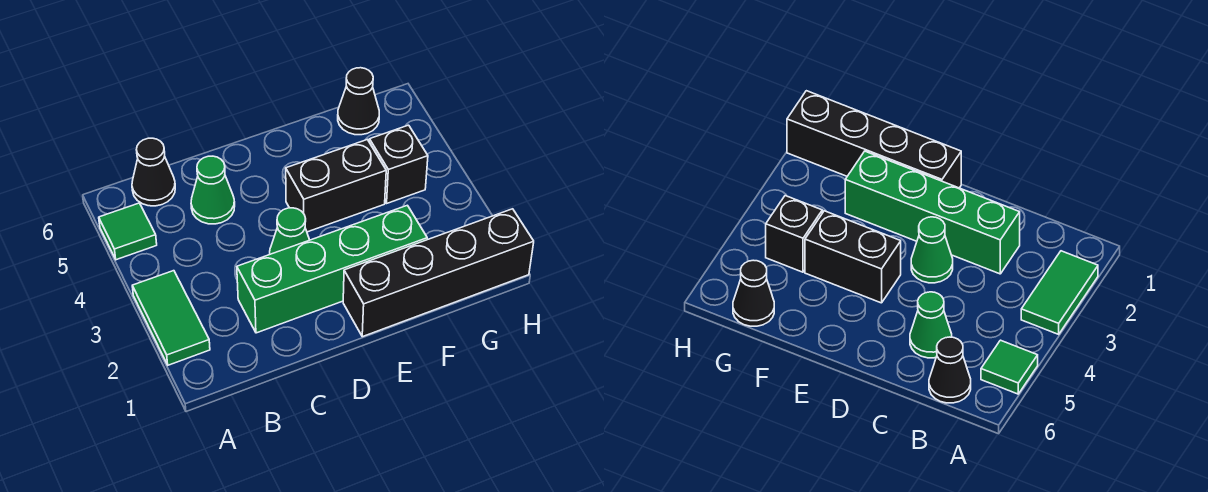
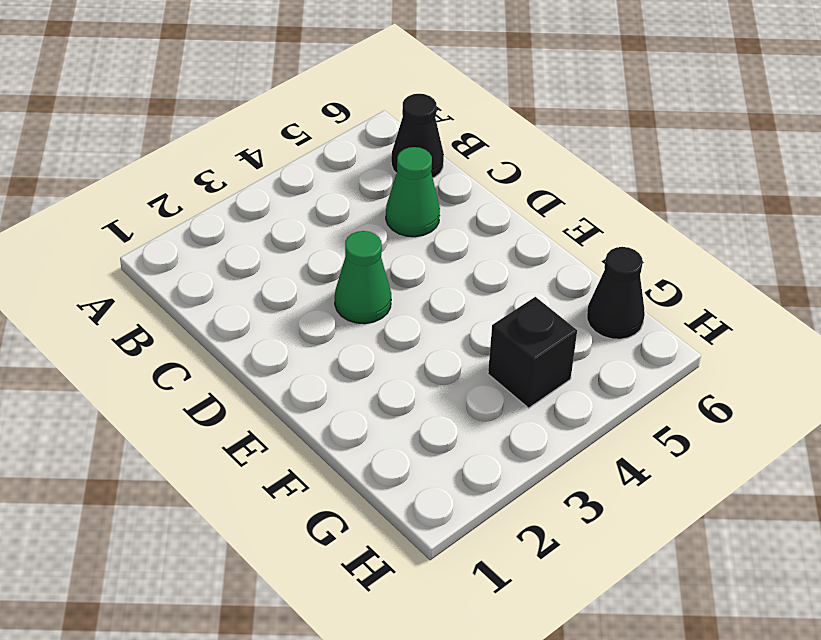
none -> green 1x2 tile [132,271,210,365]
none -> green 1x1 tile [99,203,157,260]

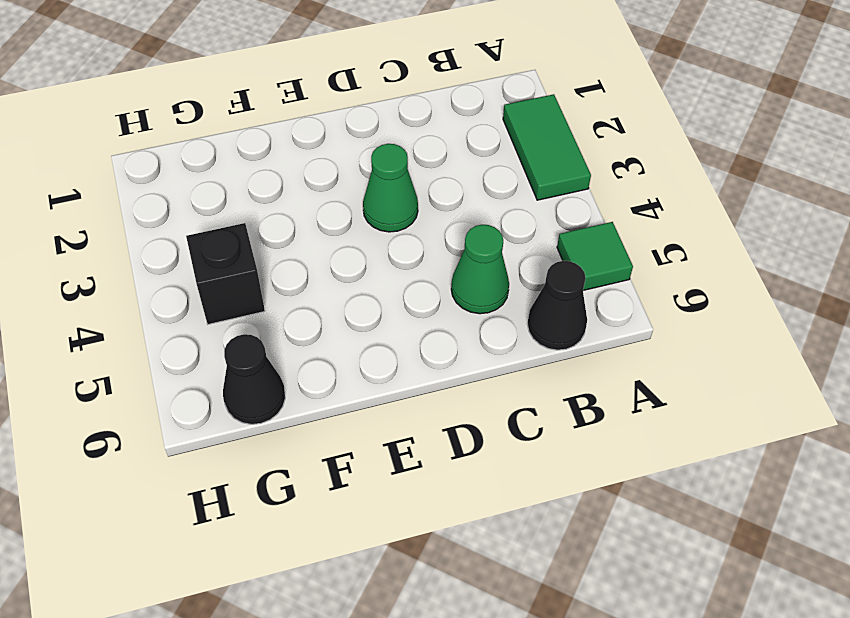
none -> green 1x4 brick [237,205,427,333]
none -> black 1x4 brick [343,209,534,337]

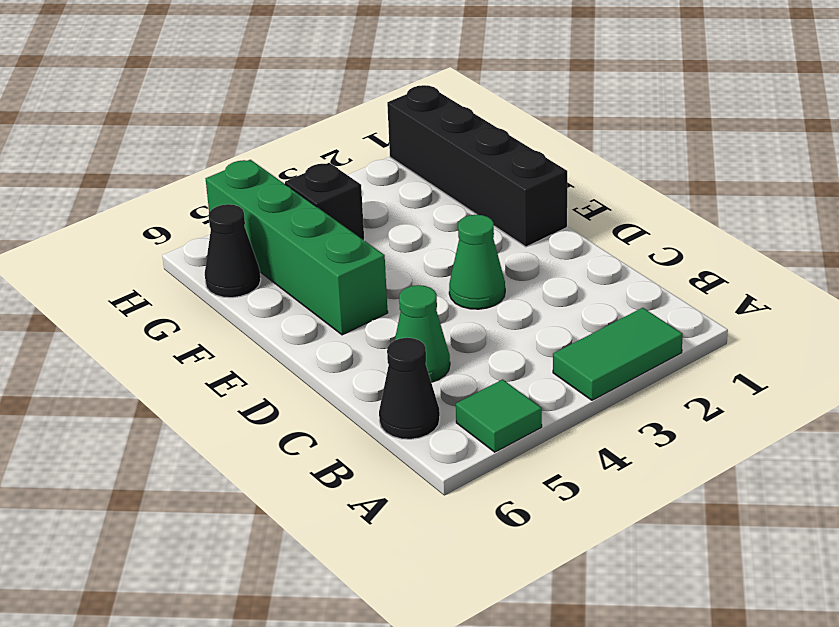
green 1x4 brick [206,160,388,335] -> green 1x4 brick moved to [237,205,427,333]
none -> black 1x2 brick [286,140,386,232]

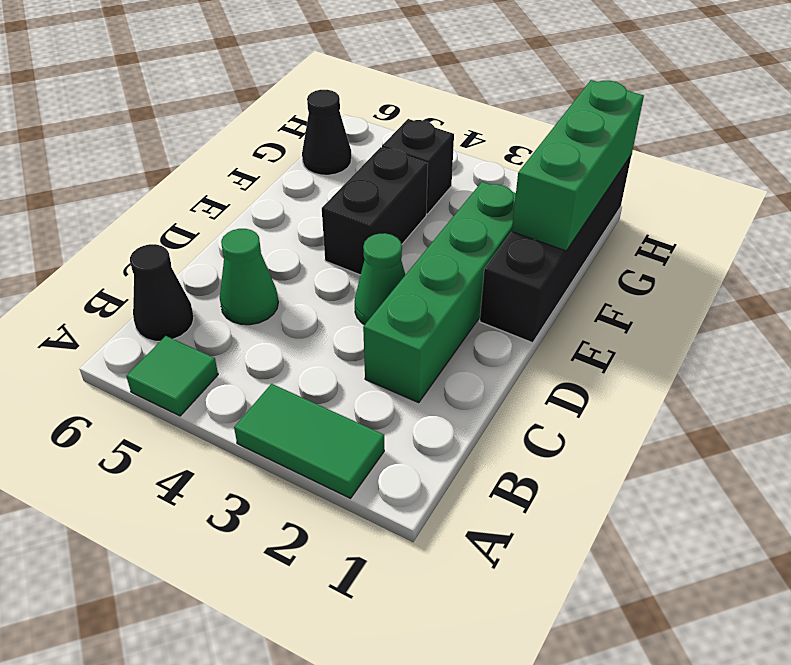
green 1x3 brick [512,80,644,251] -> none

